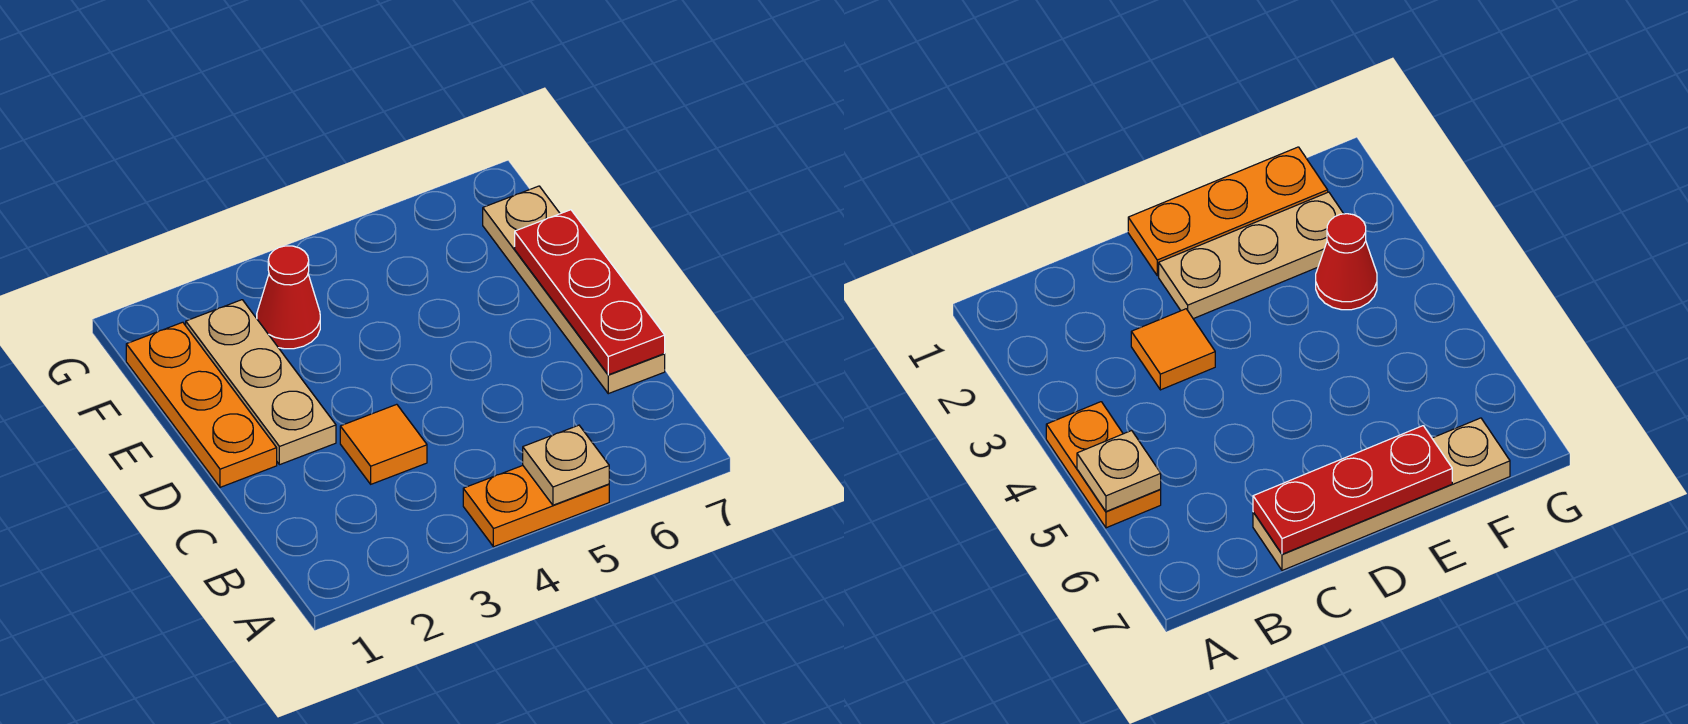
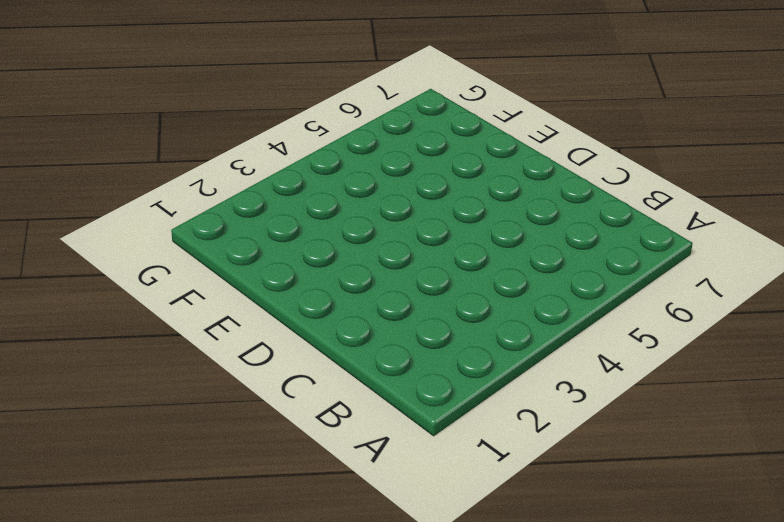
none -> orange 1x2 plate [463,466,609,547]
none -> orange 1x1 tile [340,404,427,484]

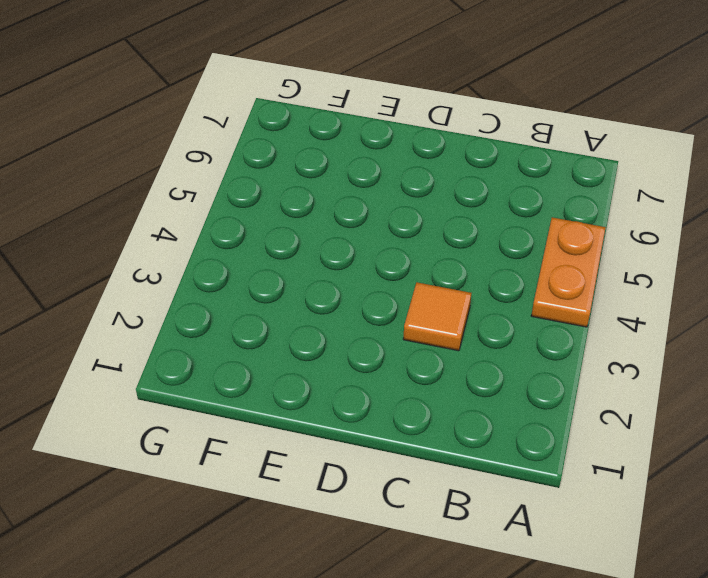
none -> tan 1x4 plate [483,186,665,394]
none -> orange 1x3 plate [126,322,277,487]

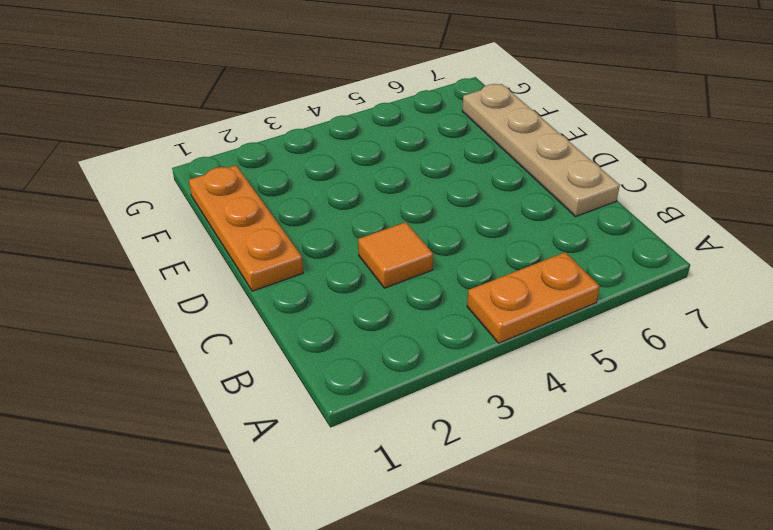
none -> tan 1x3 plate [186,300,336,465]
none -> red 1x1 cone [257,246,320,349]

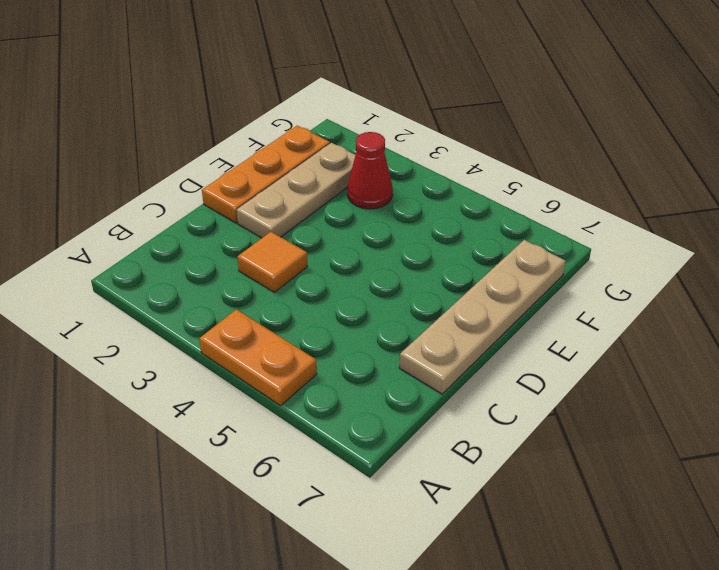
none -> tan 1x1 plate [523,425,609,505]
none -> red 1x3 plate [515,210,665,375]

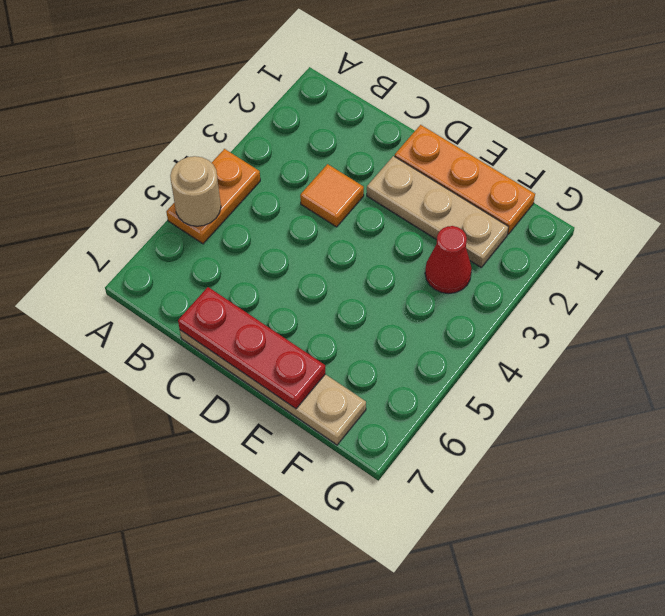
tan 1x1 round brick [170,156,221,226] -> tan 1x1 plate [523,425,609,505]

